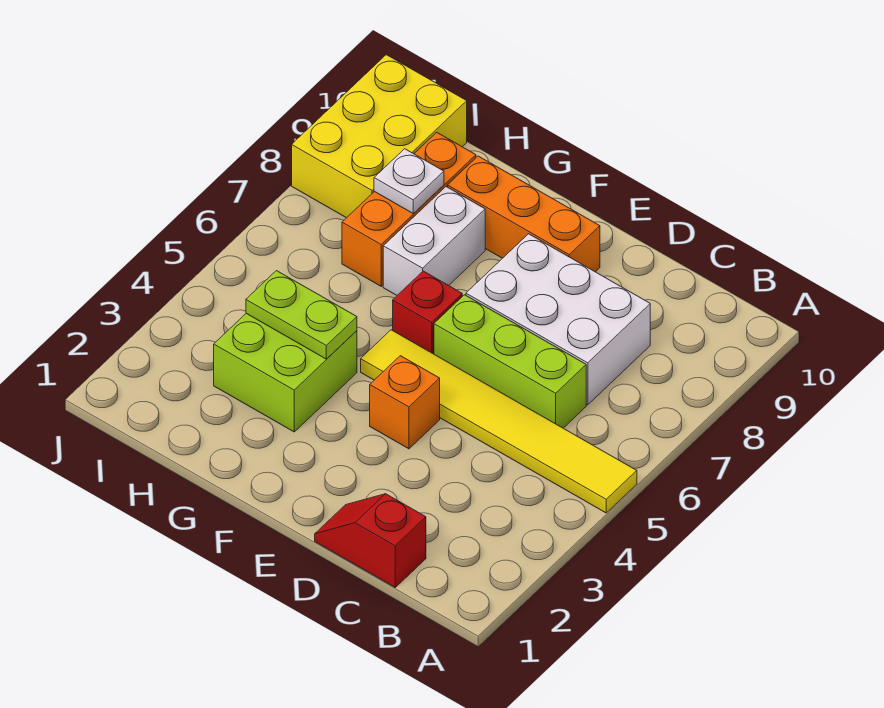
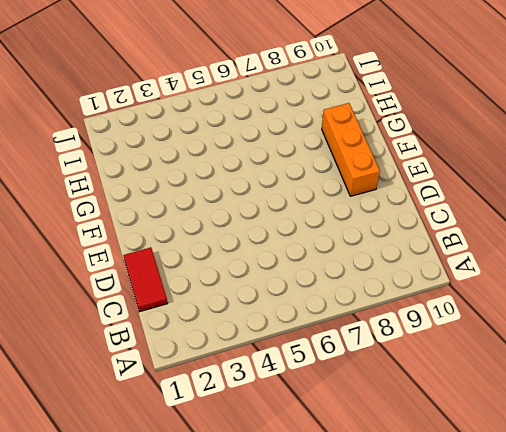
red 1x2 tile [123,247,168,312] -> red 1x2 slope [315,494,426,587]
none -> yellow 1x6 tile [361,330,637,513]
none -> lime 1x3 brick [434,295,586,428]
none -> white 2x3 brick [466,234,650,405]

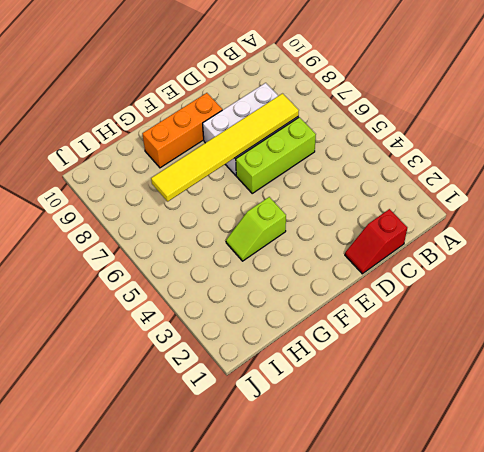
yellow 1x6 tile [151,93,299,201] -> yellow 1x6 tile moved to [361,330,637,513]
lime 1x2 slope [226,197,286,261] -> lime 2x2 brick [214,314,357,432]
none -> orange 1x1 brick [370,356,440,449]
none -> red 1x1 brick [393,271,462,354]
none -> white 1x2 brick [383,187,485,295]

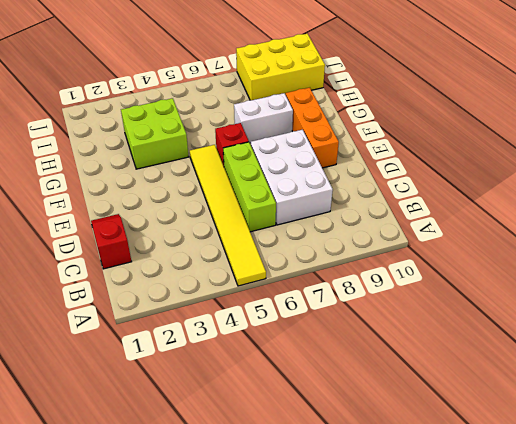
none -> orange 1x1 brick [370,356,440,449]
none -> orange 1x3 brick [342,132,476,286]
none -> lime 1x2 plate [246,271,357,359]

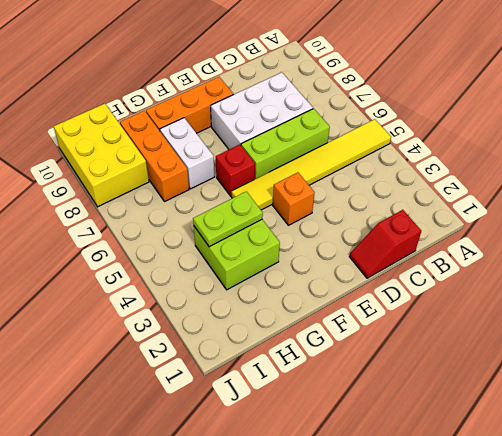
none -> white 1x1 plate [374,149,444,213]

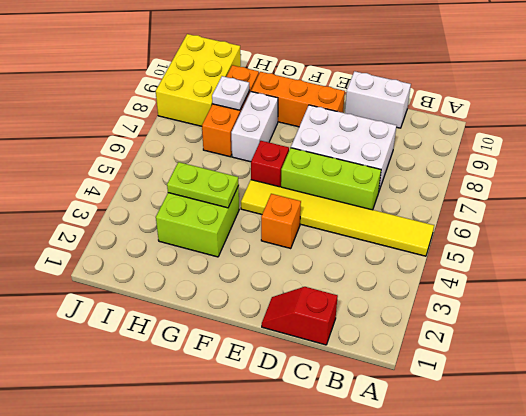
white 1x2 brick [345,71,411,128] -> none

